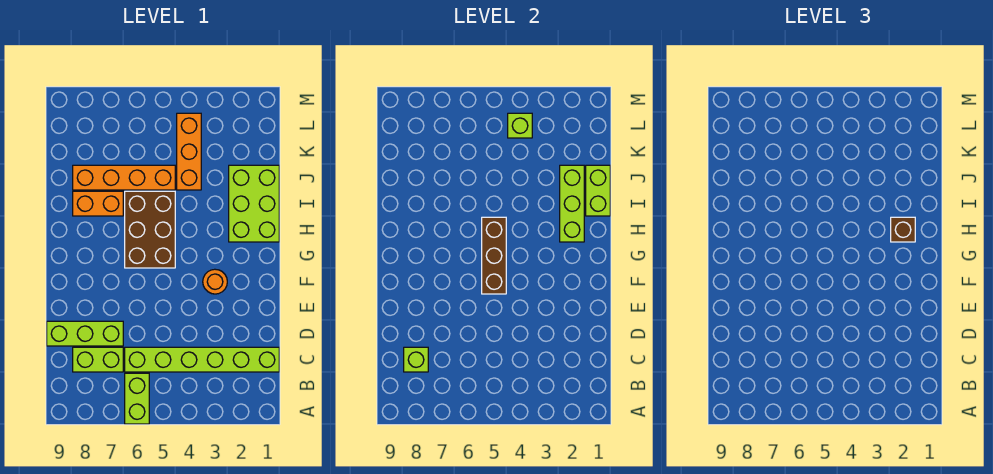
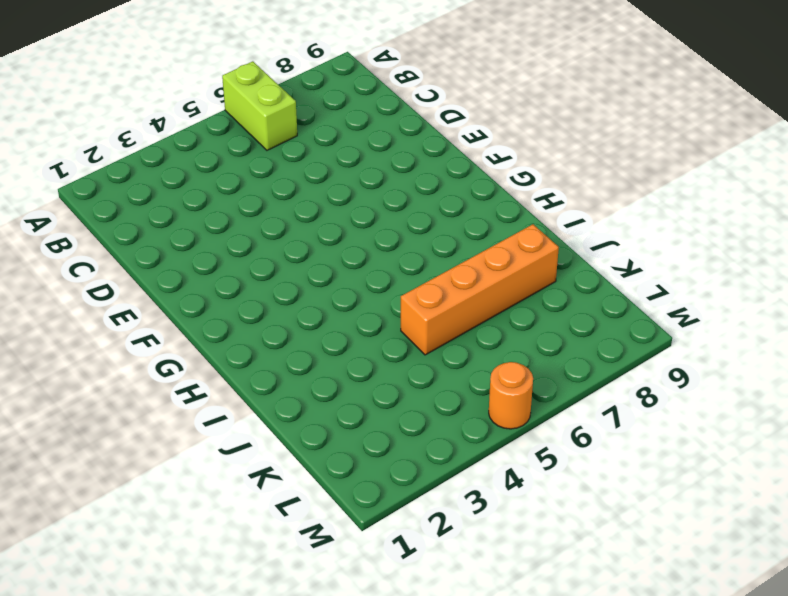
orange 1x1 round brick [489,362,533,429] -> orange 1x1 round brick moved to [203,269,227,294]
none -> lime 1x6 brick [125,347,279,372]
none -> lime 1x2 brick [73,347,123,372]
none -> lime 1x3 brick [47,321,123,346]

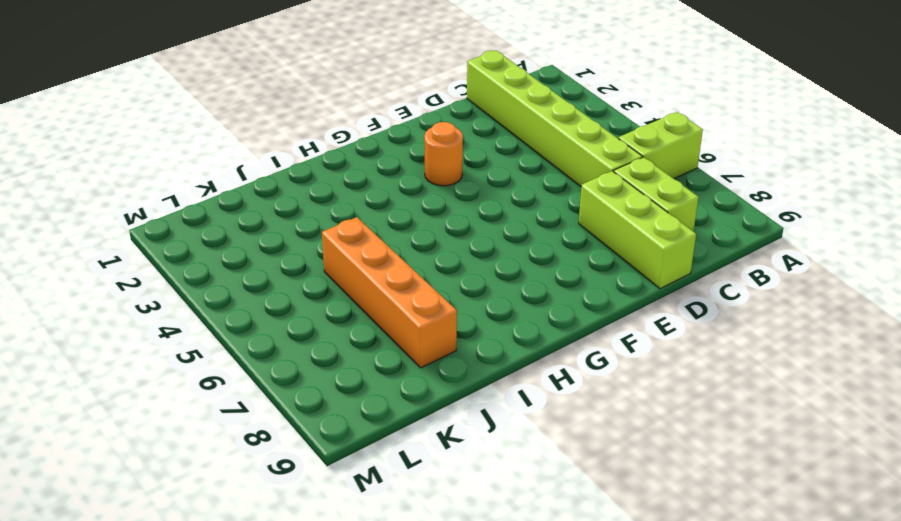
none -> brown 2x3 brick [125,191,175,268]
none -> lime 2x3 brick [229,165,279,242]
none -> orange 1x2 brick [73,191,123,216]

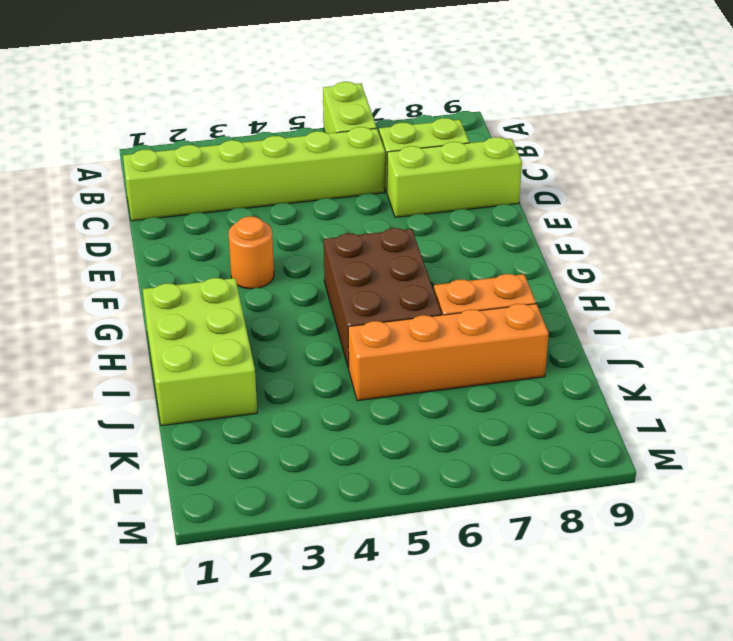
none -> orange 1x3 brick [177,113,201,190]
none -> lime 1x1 brick [404,347,428,372]
none -> brown 1x3 brick [482,217,506,294]

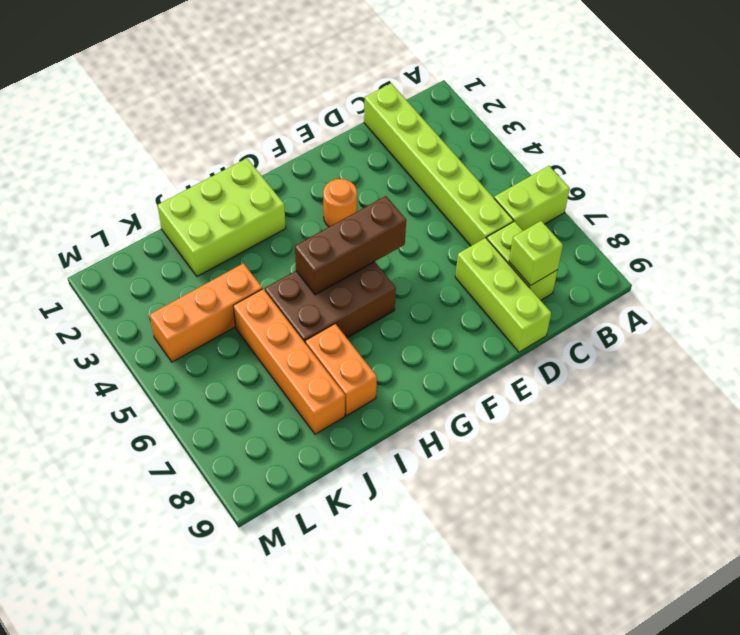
none -> lime 1x3 brick [560,165,584,242]
none -> lime 1x2 brick [586,165,610,216]
none -> lime 1x1 brick [508,113,532,138]

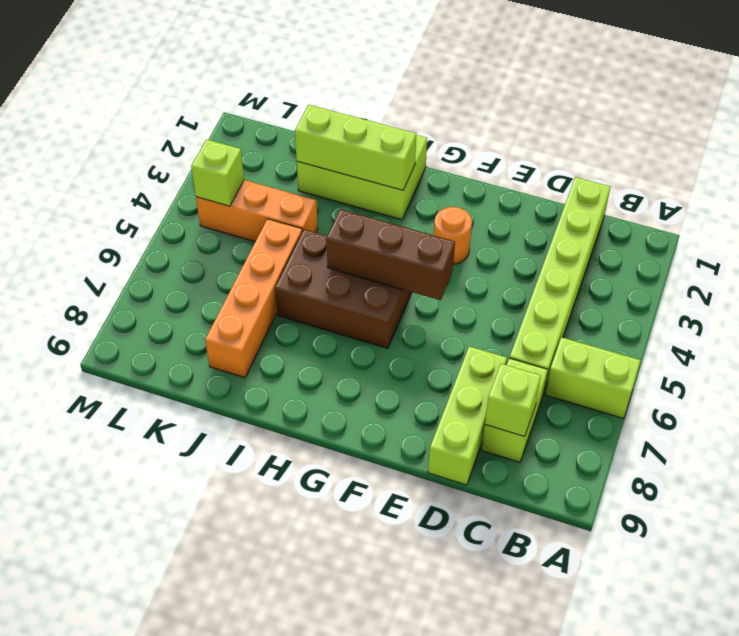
none -> orange 1x2 brick [73,191,123,216]
none -> lime 1x2 brick [586,165,610,216]
none -> brown 1x1 brick [891,217,915,242]

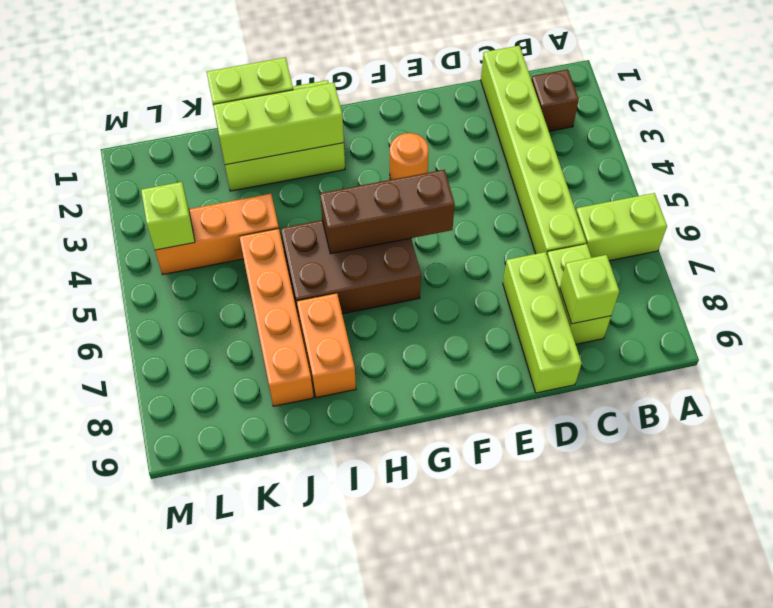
brown 1x1 brick [531,69,579,131] -> brown 1x1 brick moved to [891,217,915,242]

